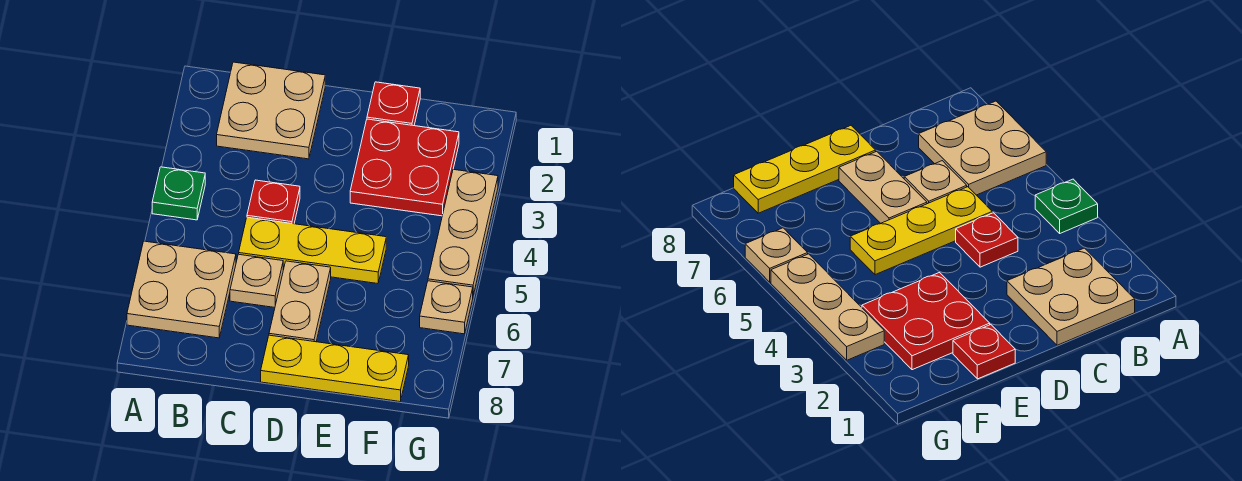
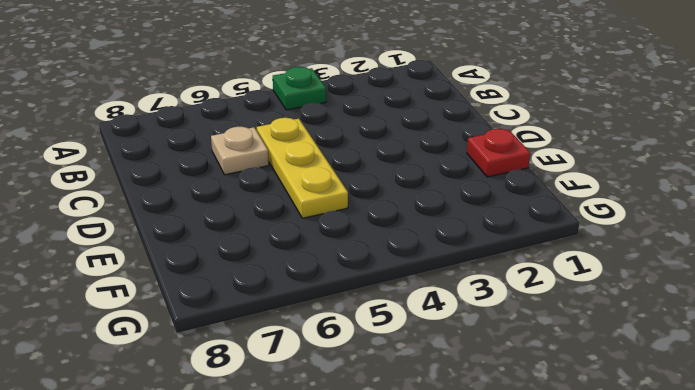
none -> tan 2x2 plate [127,241,236,338]
none -> tan 2x2 plate [217,62,325,159]
none -> red 1x1 plate [247,180,300,224]

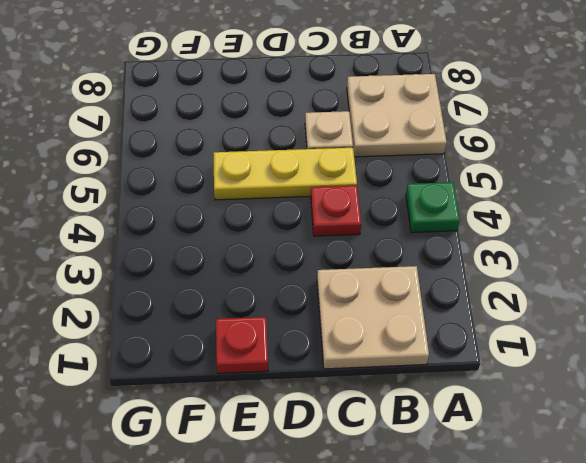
none -> tan 1x2 plate [269,261,331,342]
none -> yellow 1x3 plate [261,335,409,402]
none -> red 2x2 plate [350,119,459,216]

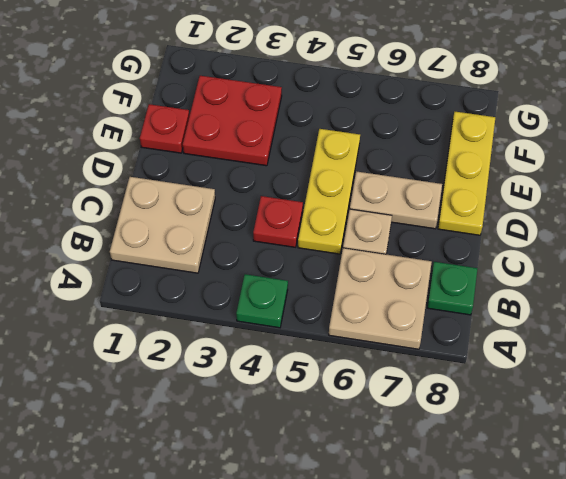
green 1x1 plate [427,262,478,315] -> none
none -> tan 1x3 plate [428,169,498,295]
none -> tan 1x1 plate [420,281,473,334]

